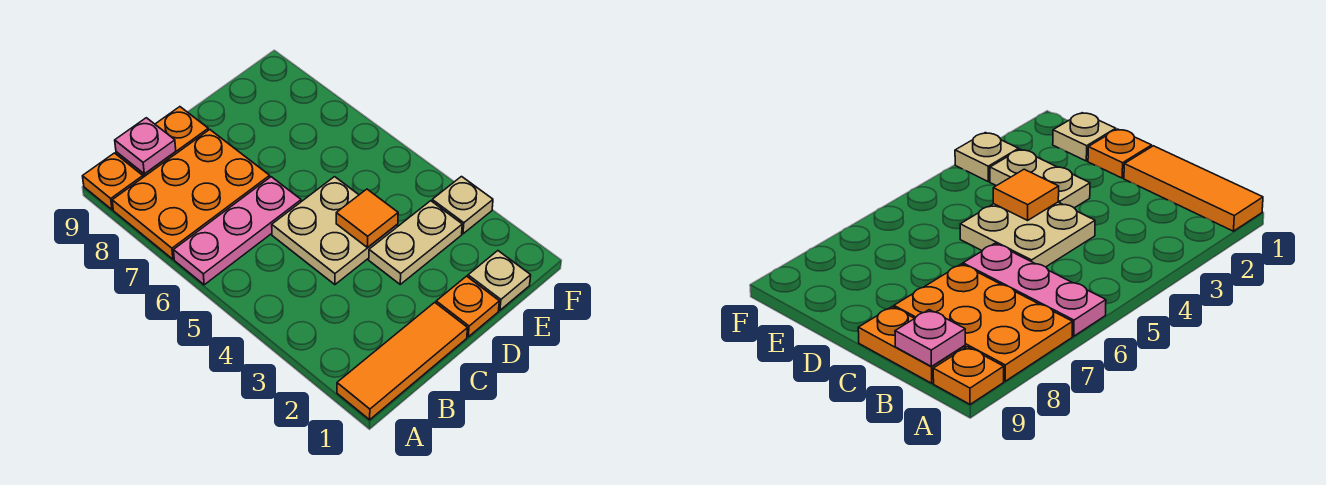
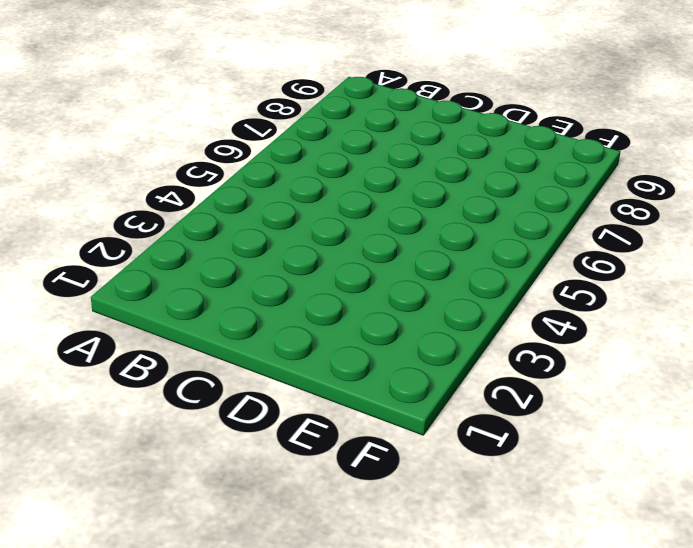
none -> orange 1x3 tile [337,302,468,420]
none -> pink 1x3 plate [174,177,301,285]
none -> orange 2x3 plate [112,130,270,259]

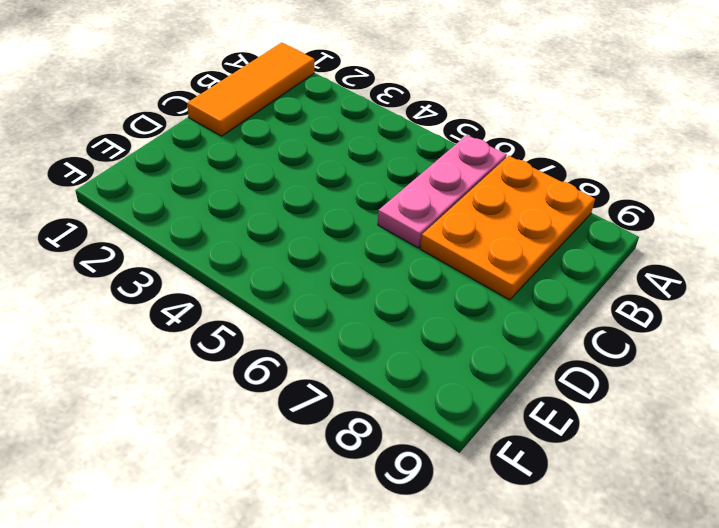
none -> orange 1x1 plate [83,153,143,210]
none -> orange 1x2 plate [116,107,208,177]
none -> tan 2x2 plate [272,177,398,285]

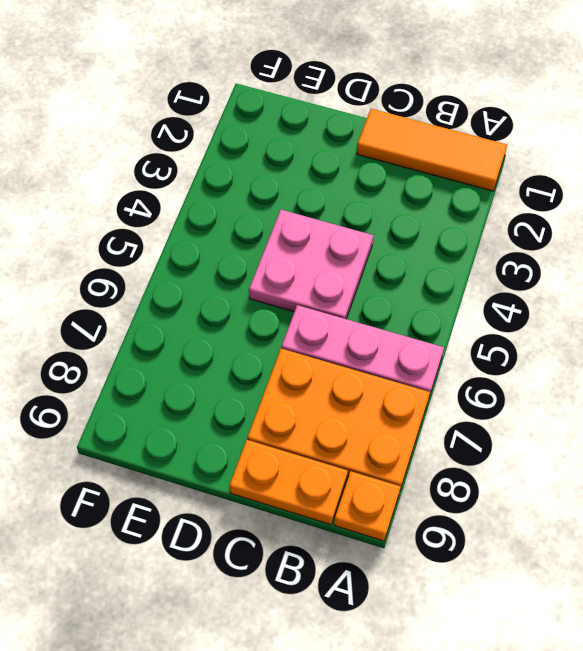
pink 2x2 plate [249,210,373,319] -> tan 2x2 plate [272,177,398,285]
none -> orange 1x1 plate [436,276,499,337]
none -> tan 1x2 plate [369,201,462,284]
none -> tan 1x1 plate [468,251,531,310]

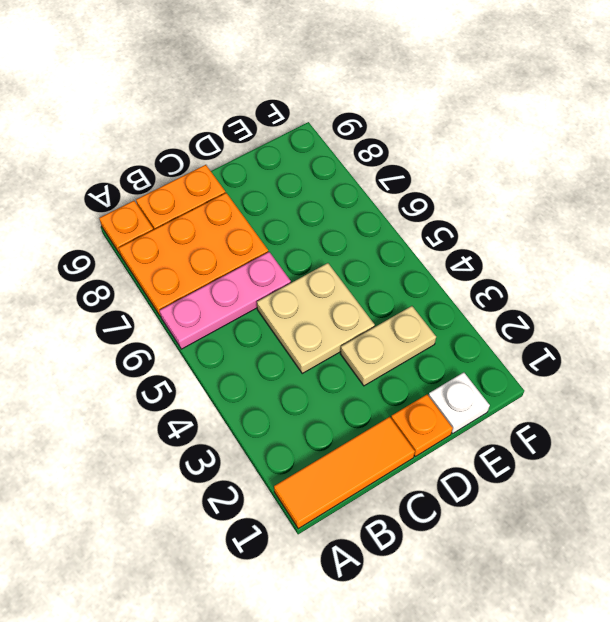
white 1x1 plate [428,372,490,433] -> tan 1x1 plate [468,251,531,310]
none -> tan 1x1 plate [432,177,493,234]
none -> pink 1x1 plate [115,118,176,174]
none -> orange 1x1 tile [336,189,398,248]

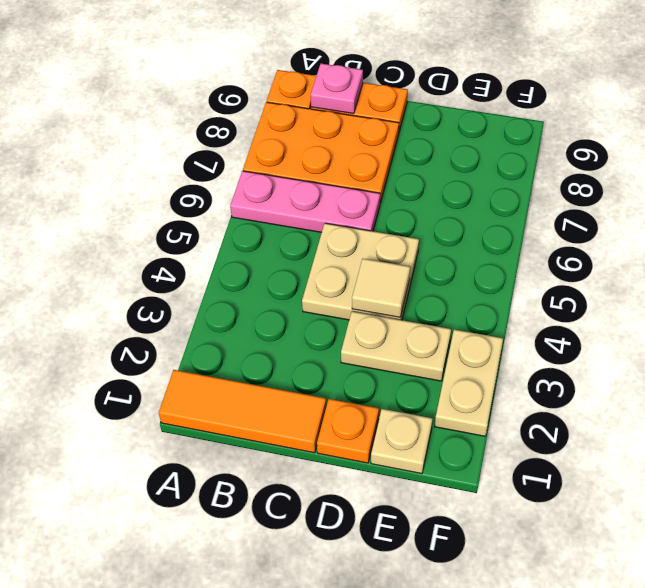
tan 1x1 tile [352,259,410,317] -> orange 1x1 tile [336,189,398,248]
tan 1x2 plate [435,330,503,436] -> tan 1x1 plate [432,177,493,234]

